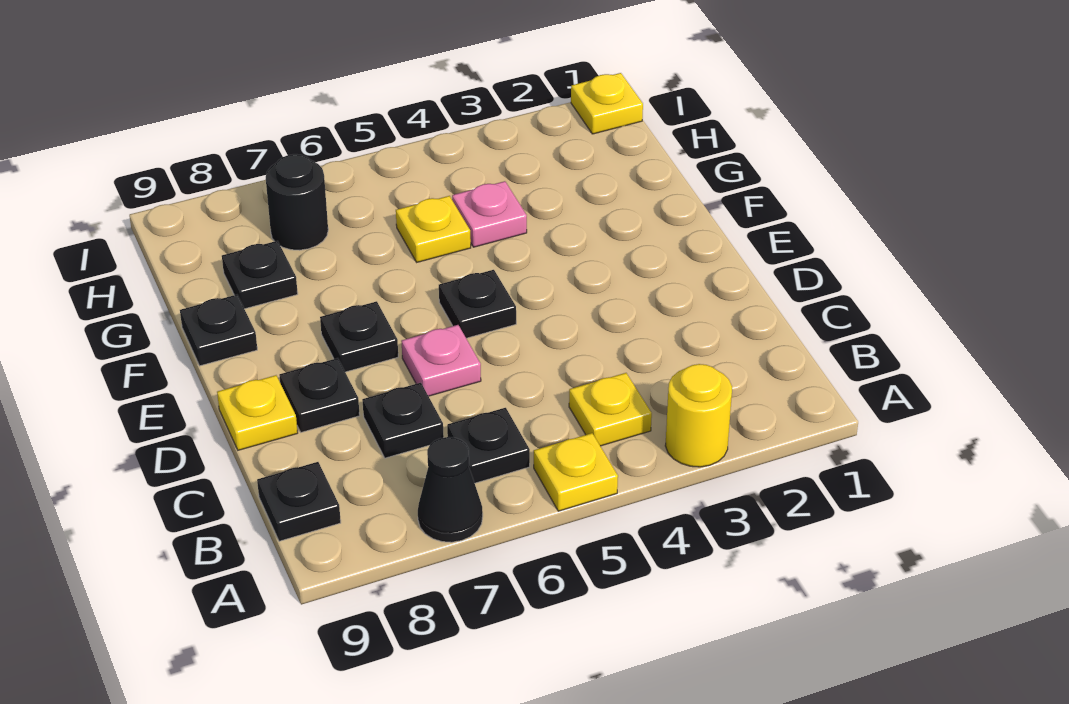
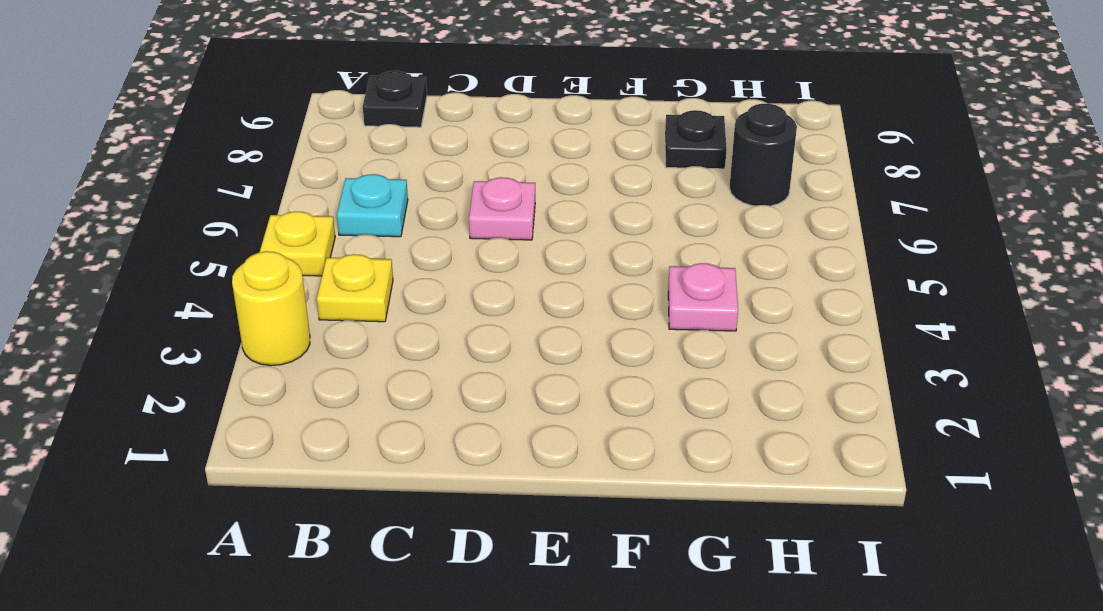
cyan 1x1 plate [337,174,408,237] -> black 1x1 plate [447,408,530,483]
none -> black 1x1 cone [418,437,483,542]
none -> black 1x1 plate [362,383,444,458]
none -> black 1x1 plate [279,358,360,432]

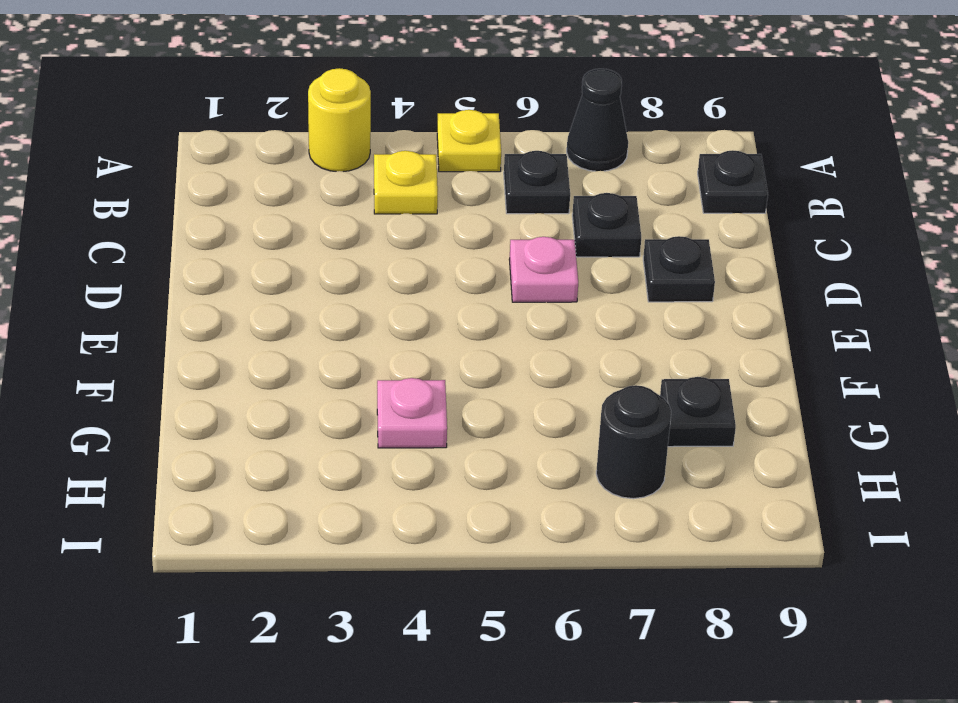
none -> yellow 1x1 plate [217,375,298,450]
none -> black 1x1 plate [439,270,516,338]
none -> black 1x1 plate [320,301,398,372]

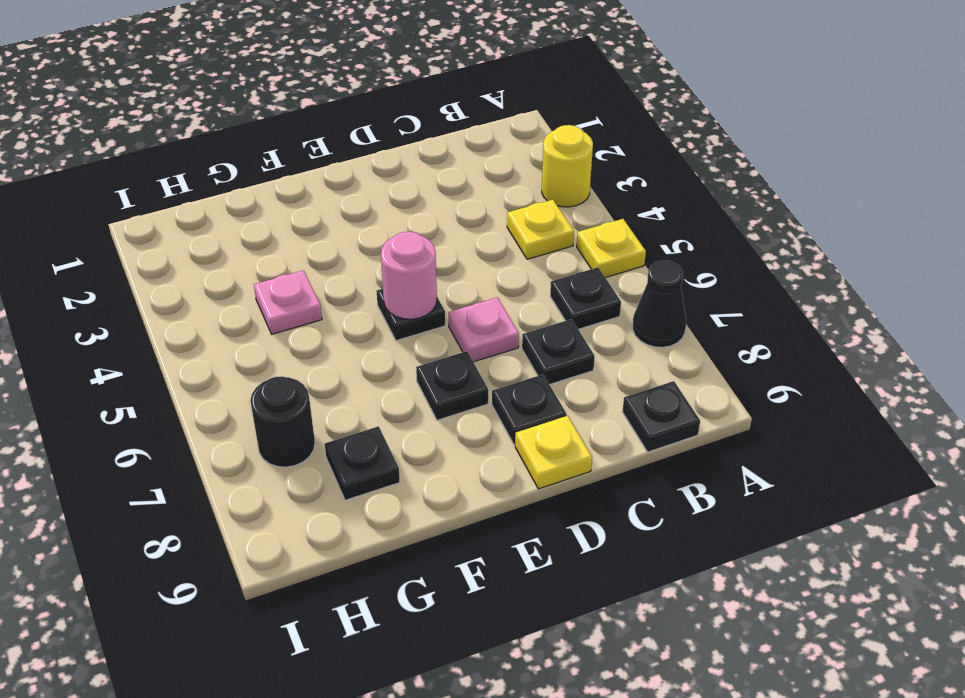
pink 1x1 round brick [381,232,437,319] -> none
none -> black 1x1 plate [180,295,257,366]
none -> yellow 1x1 plate [396,196,471,262]
none -> yellow 1x1 plate [571,73,643,134]

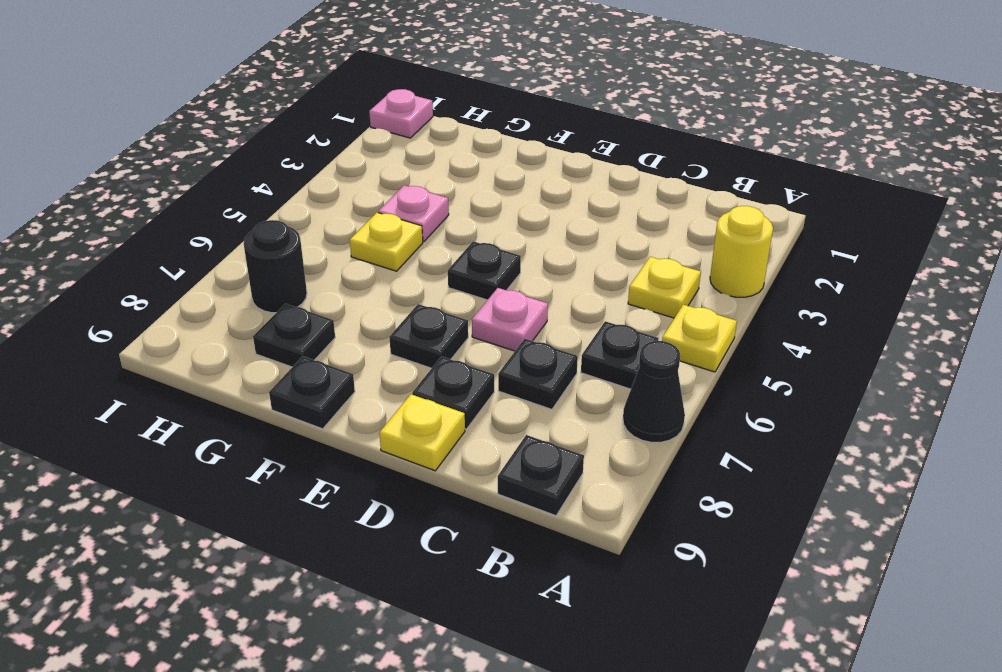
pink 1x1 plate [369,89,433,138] -> yellow 1x1 plate [571,73,643,134]

